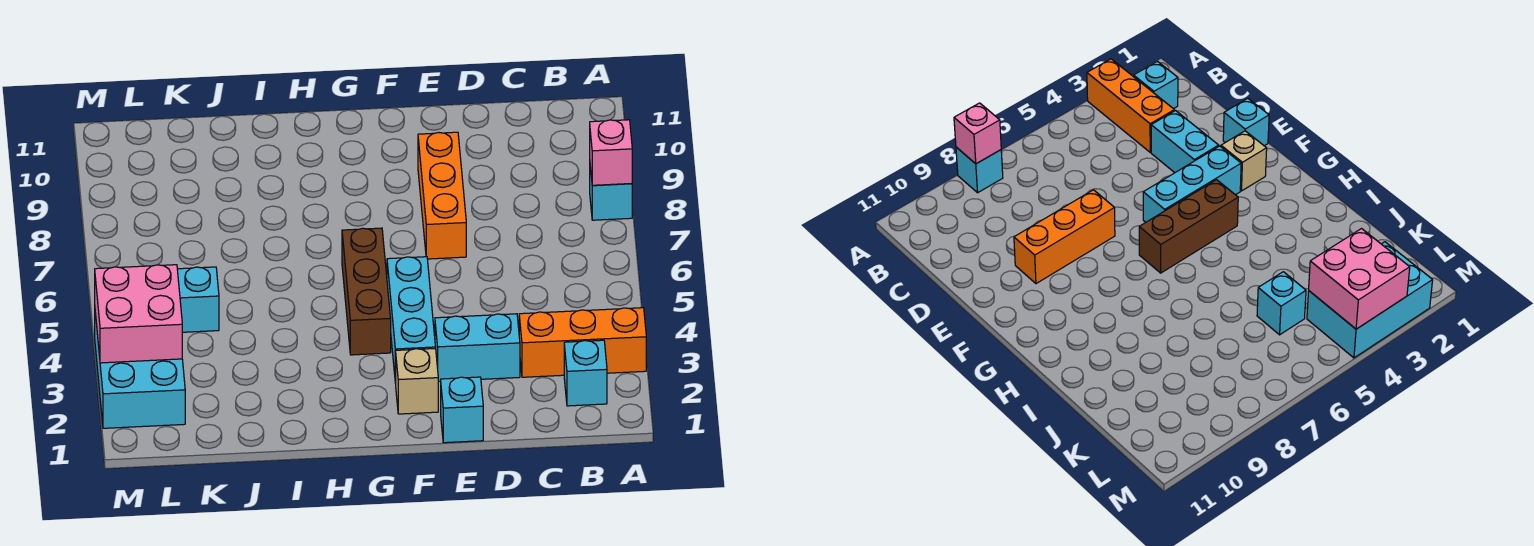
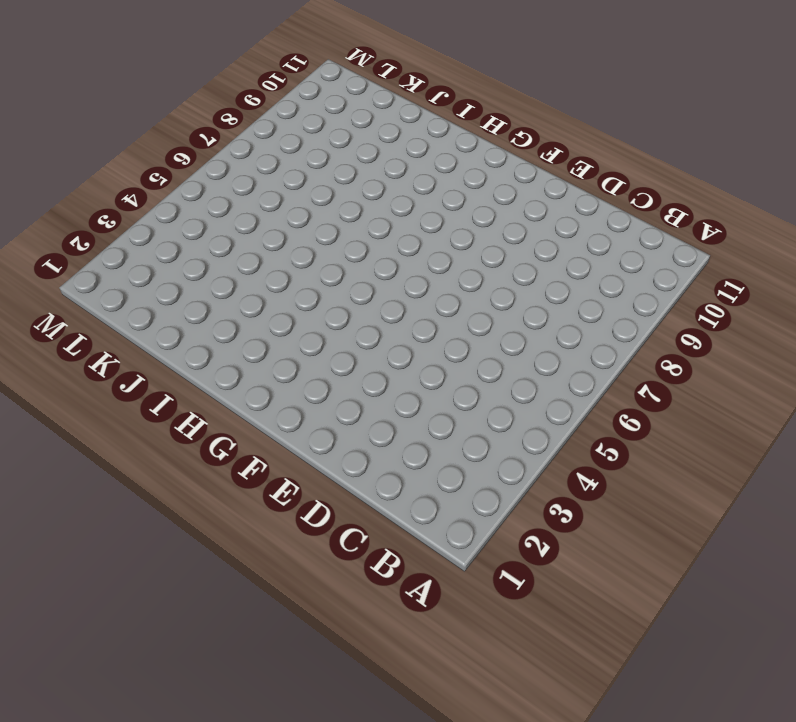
none -> orange 1x3 brick [519,308,646,377]
none -> cyan 1x1 brick [590,167,632,220]
none -> cyan 1x1 brick [564,340,607,406]

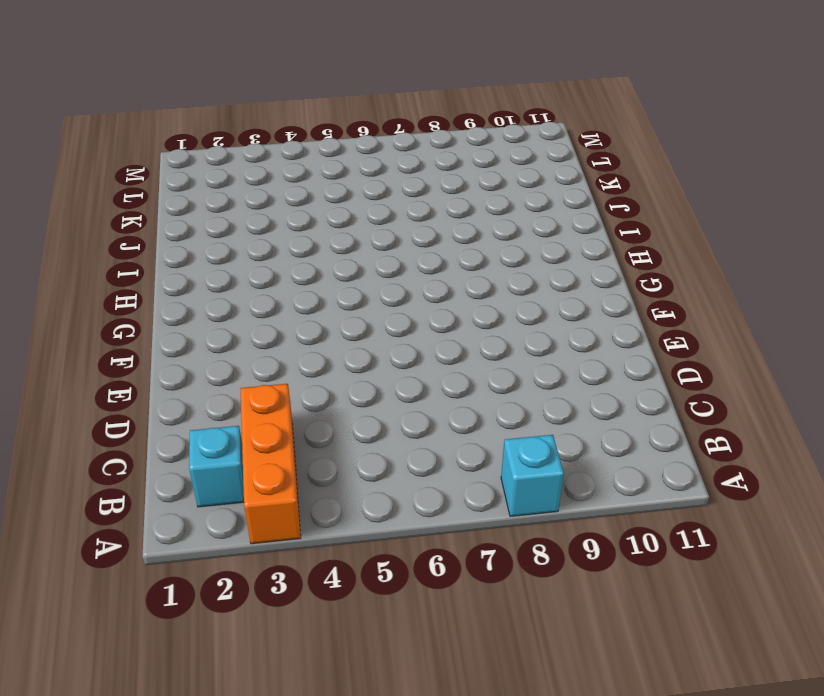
none -> cyan 1x2 brick [435,314,520,381]
none -> cyan 1x1 brick [441,377,483,443]
none -> orange 1x3 brick [418,132,466,259]

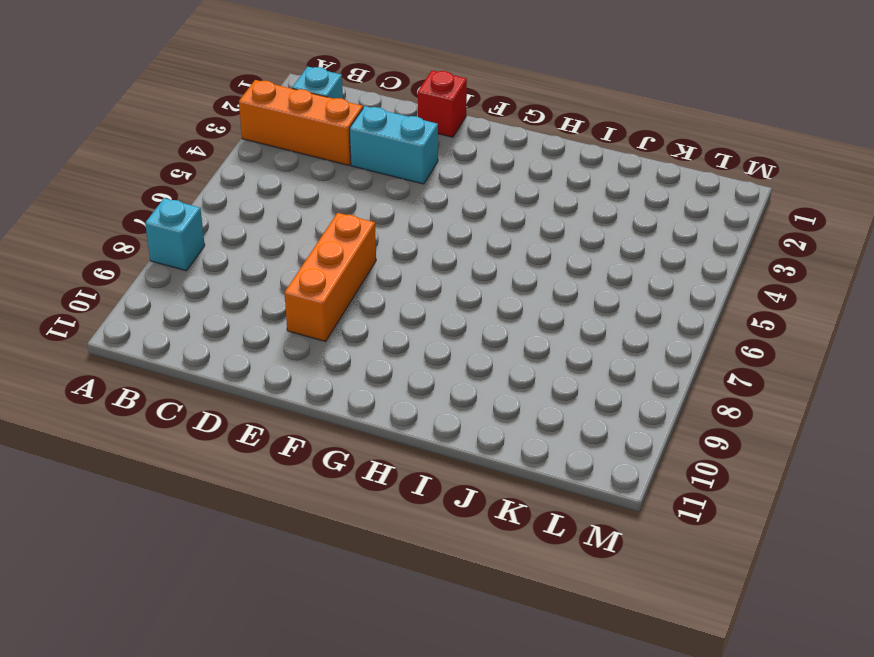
red 1x1 brick [418,70,467,137] -> cyan 1x1 brick [441,377,483,443]
none -> tan 1x1 brick [396,348,438,414]
none -> cyan 1x3 brick [387,257,436,383]
none -> brown 1x3 brick [342,228,391,355]

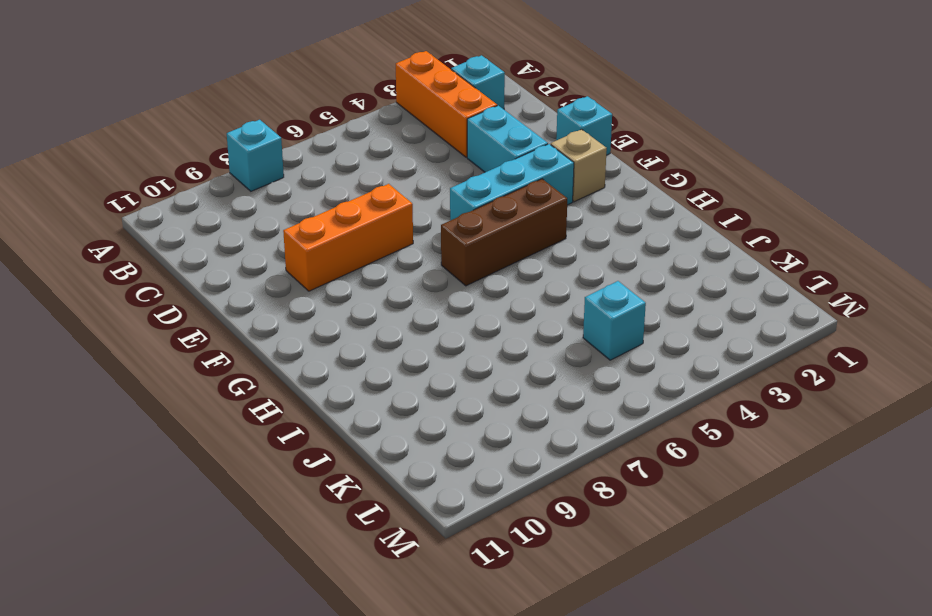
none -> cyan 2x3 brick [95,313,185,428]
none -> pink 1x1 brick [590,120,632,185]
none -> pink 2x2 brick [95,265,182,363]

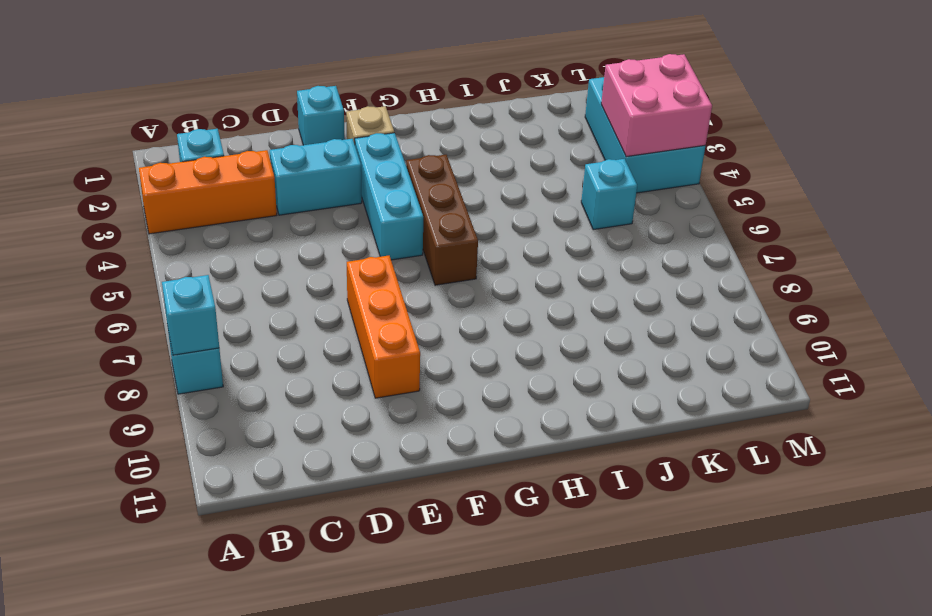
cyan 1x1 brick [162,275,219,355] -> pink 1x1 brick [590,120,632,185]

